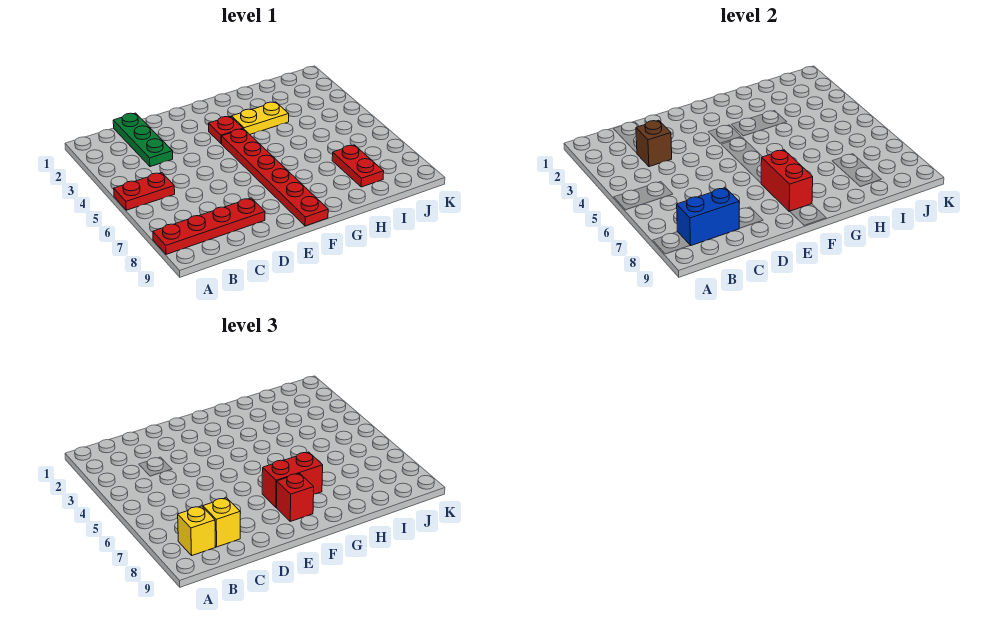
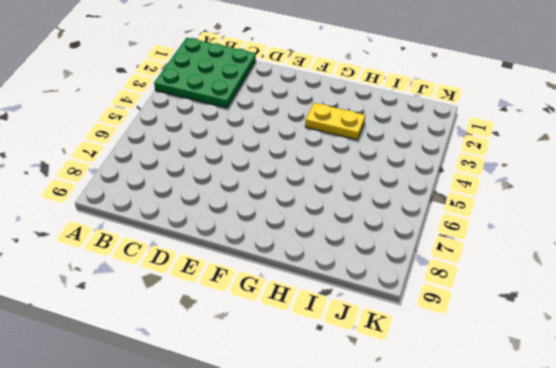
green 3x3 plate [154,38,256,108] -> green 1x3 plate [113,113,173,167]
none -> red 1x2 plate [114,173,175,210]
none -> red 1x4 plate [153,198,265,254]
none -> red 1x1 plate [208,116,243,144]

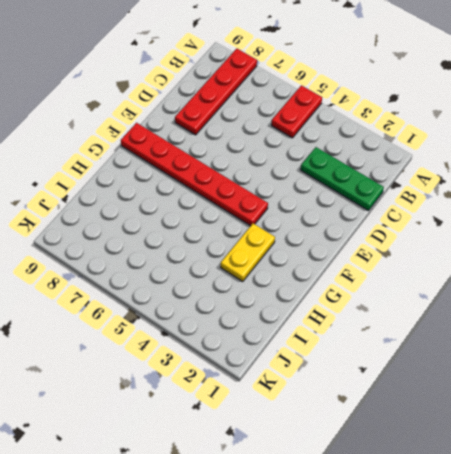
none -> red 1x1 plate [208,116,243,144]
none -> red 1x2 plate [332,145,384,187]
none -> blue 1x2 brick [677,188,739,246]

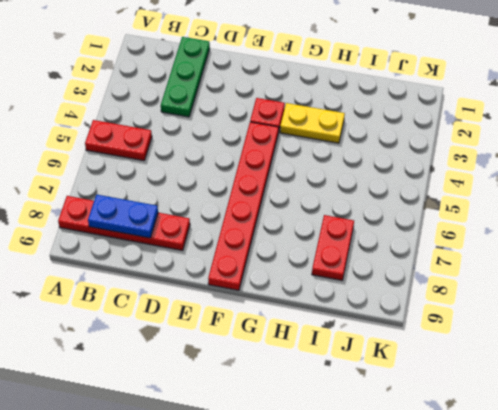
blue 1x2 plate [88,195,158,238] -> blue 1x2 brick [677,188,739,246]
none -> brown 1x1 brick [636,120,672,167]
none -> red 1x2 brick [761,150,813,212]
none -> yellow 1x1 brick [178,506,215,555]

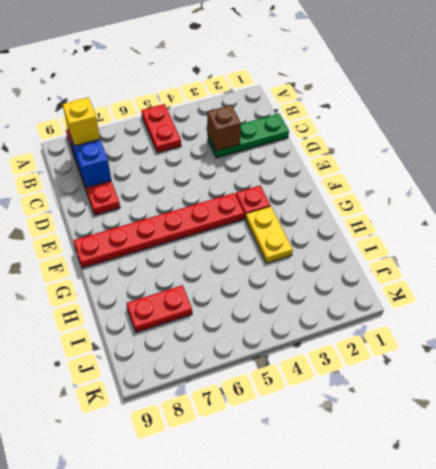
none -> red 1x2 brick [761,150,813,212]
none -> yellow 1x1 brick [203,498,240,547]
none -> red 1x2 brick [262,452,323,507]

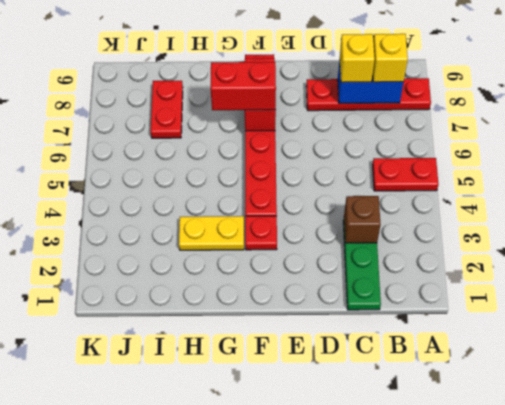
none -> red 1x1 brick [276,473,314,521]

